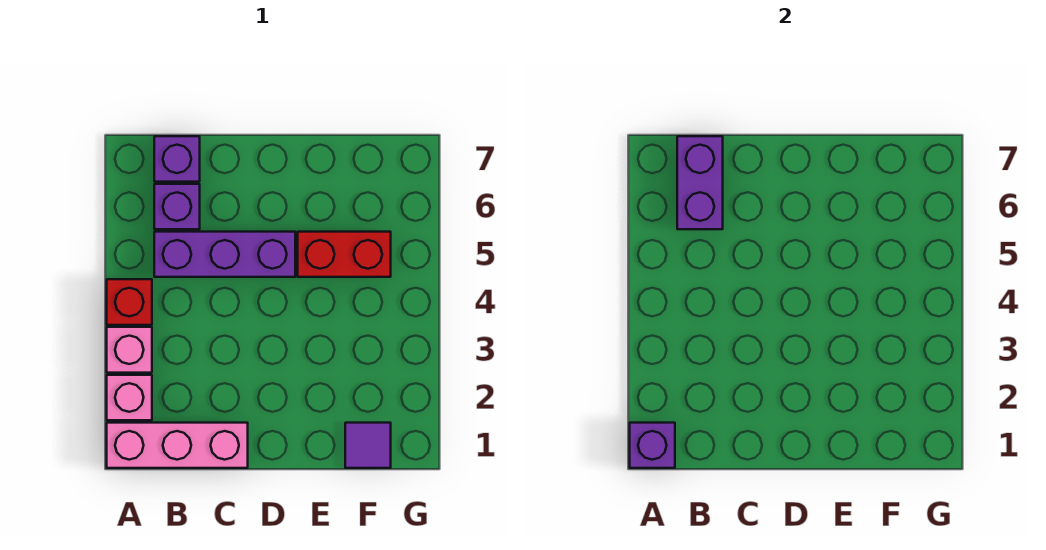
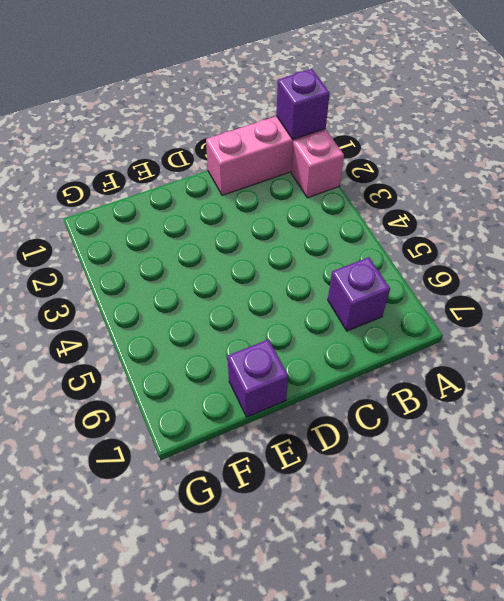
purple 1x1 brick [228,339,288,417] -> purple 1x1 brick moved to [154,136,200,182]
none -> pink 1x1 brick [107,327,152,373]
none -> red 1x1 brick [107,279,152,325]

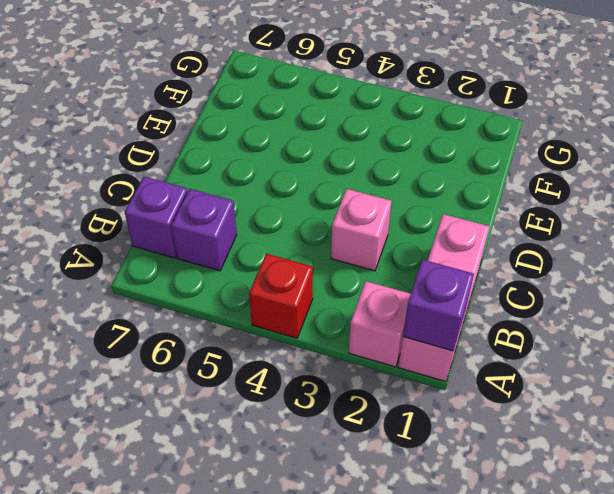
pink 1x1 brick [331,189,392,271] -> pink 1x1 brick moved to [107,327,152,373]
none -> purple 1x3 brick [154,232,295,277]
none -> red 1x2 brick [298,232,391,277]

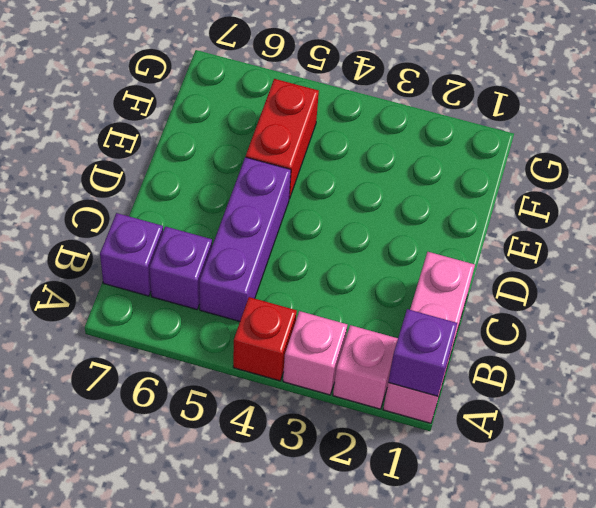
none -> purple 1x1 tile [345,423,391,468]
none -> purple 1x2 brick [677,136,723,229]

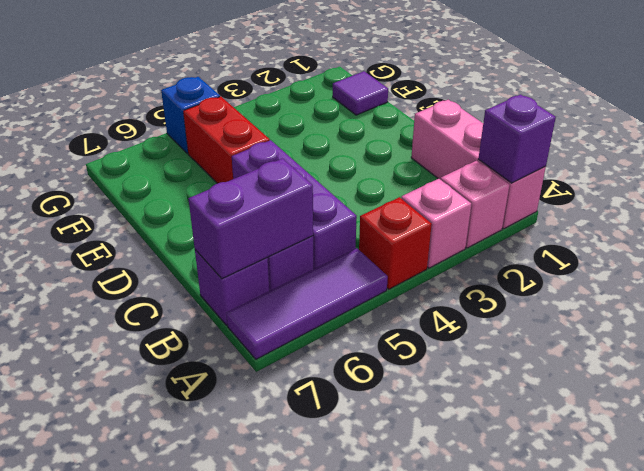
purple 1x3 tile [226,248,388,359] -> none
blue 1x1 brick [161,77,220,154] -> none

